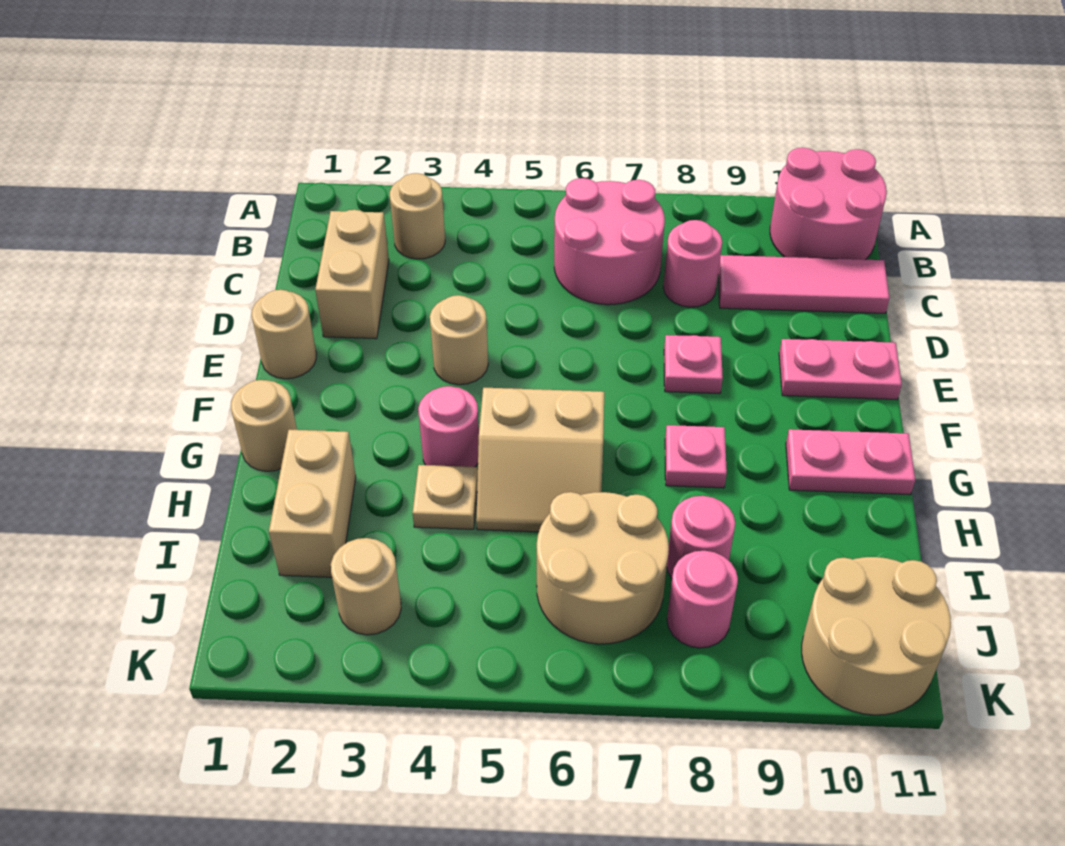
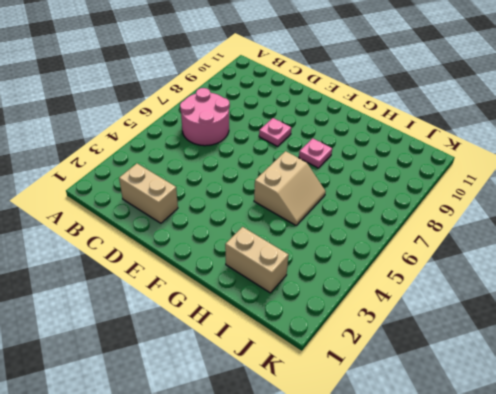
none -> pink 2x2 round brick [770,148,887,260]
none -> tan 1x1 round brick [390,173,445,259]
none -> pink 1x1 round brick [663,220,722,307]

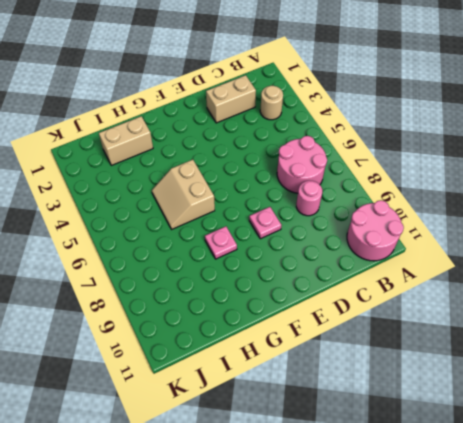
none -> pink 1x3 tile [718,255,890,313]
none -> tan 1x1 round brick [252,290,316,379]
none -> tan 1x1 round brick [430,295,488,385]

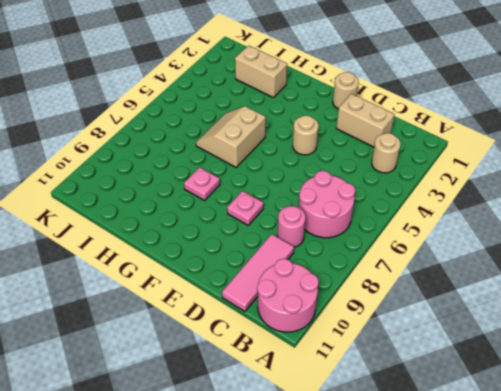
none -> pink 1x2 plate [779,339,902,400]
none -> tan 1x1 round brick [231,380,297,471]
none -> pink 1x1 round brick [418,386,479,467]

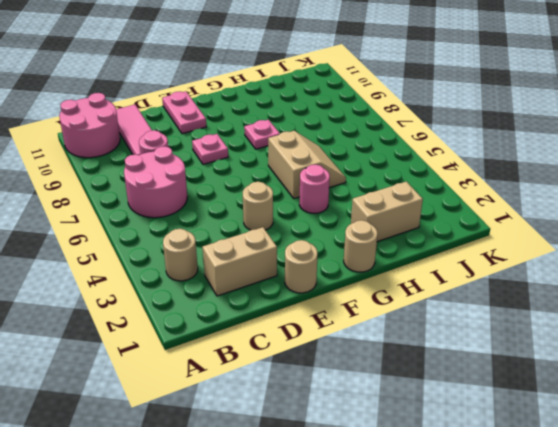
none -> pink 1x2 plate [786,429,915,495]
none -> tan 1x1 plate [413,465,478,529]
none -> tan 2x2 round brick [537,492,669,644]

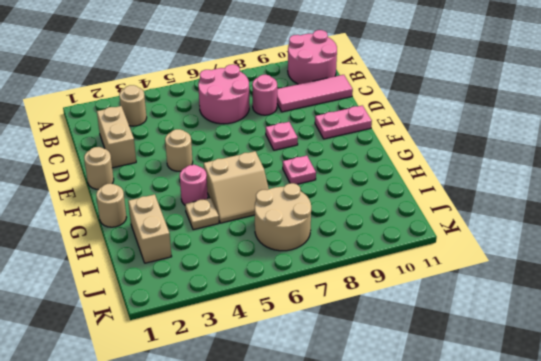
none -> pink 1x2 plate [786,429,915,495]
none -> pink 1x1 round brick [667,496,735,578]
none -> tan 1x1 round brick [331,538,401,635]

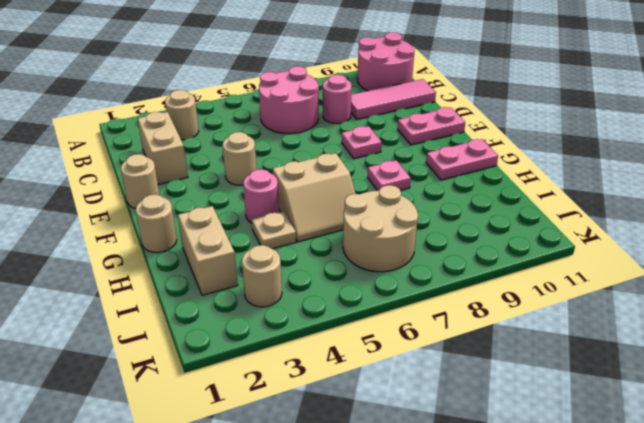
none -> pink 1x1 round brick [667,496,735,578]
none -> pink 1x1 round brick [667,551,738,648]
none -> tan 2x2 round brick [802,557,951,715]

